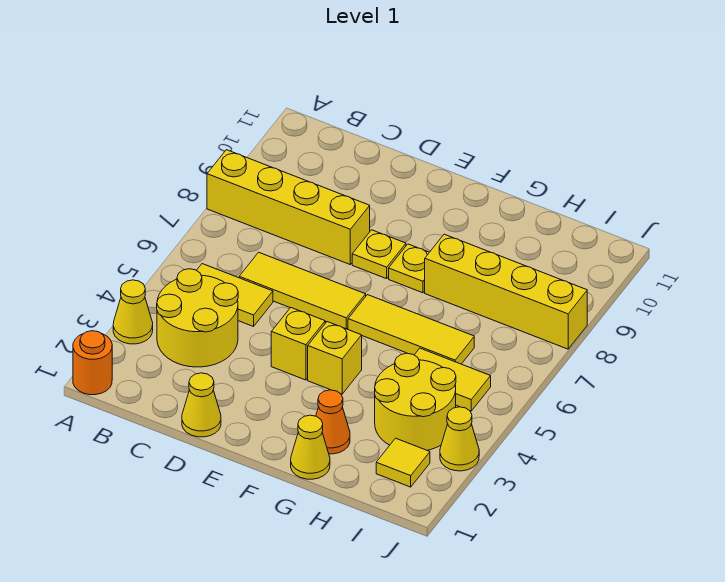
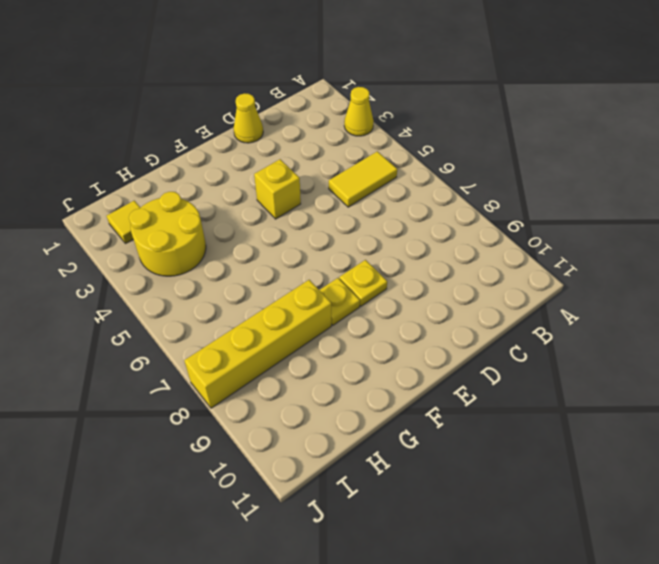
none -> orange 1x1 round brick [73,331,112,395]
none -> yellow 1x4 brick [207,150,370,264]
none -> yellow 2x2 round brick [157,269,238,367]

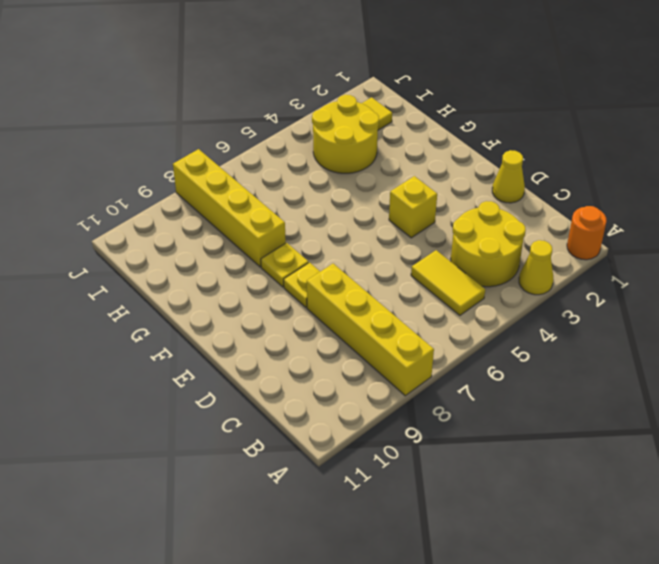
none -> yellow 1x3 tile [239,252,366,329]
none -> yellow 1x1 brick [308,322,362,394]
none -> yellow 1x3 tile [348,295,474,364]

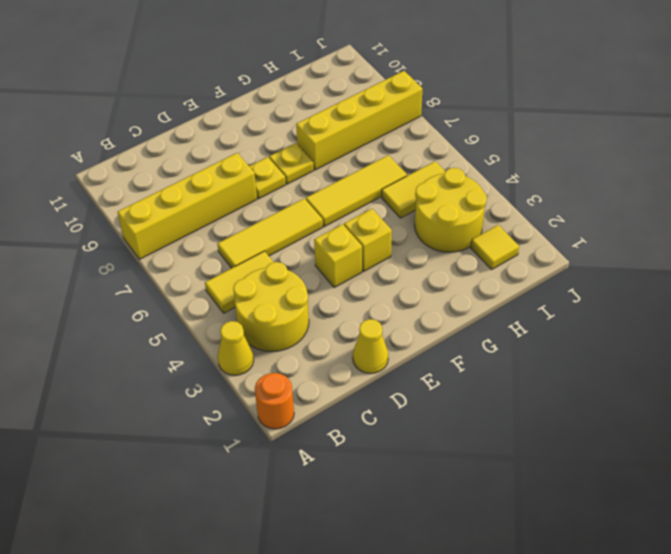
none -> yellow 1x1 cone [291,415,330,479]
none -> orange 1x1 cone [316,390,350,454]
none -> yellow 1x1 cone [440,407,479,471]

